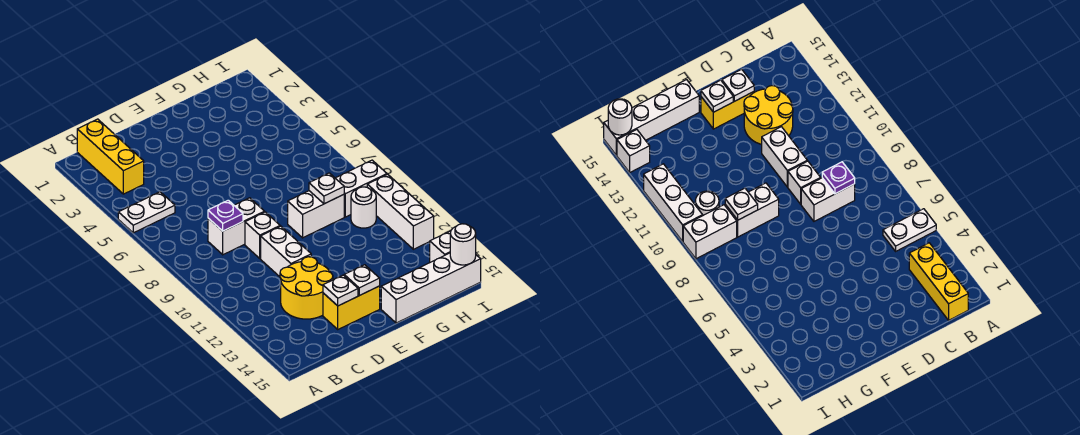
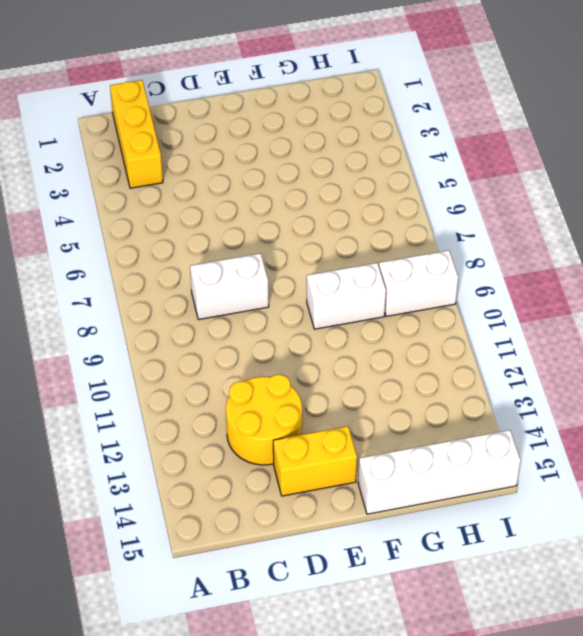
none -> white 1x2 plate [118,192,175,233]
none -> white 1x1 brick [245,212,280,258]
none -> white 1x2 brick [261,226,311,277]

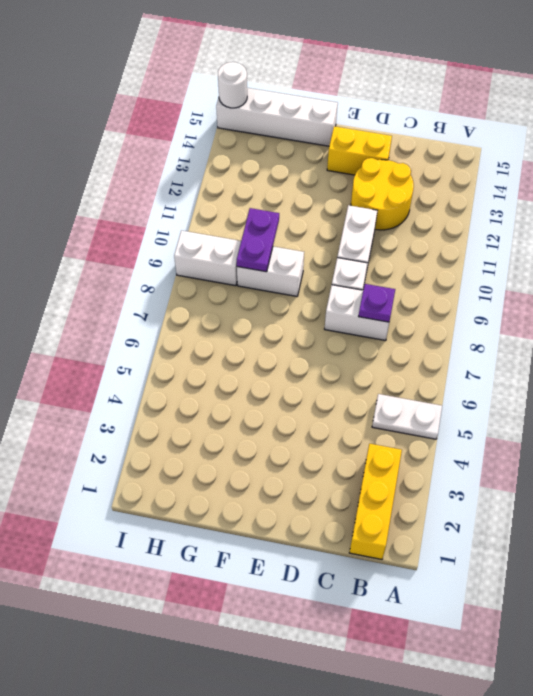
purple 1x2 plate [237,208,279,272] -> white 1x1 plate [309,173,344,204]
none -> white 1x1 round brick [351,187,376,228]
none -> white 1x3 brick [367,174,434,249]
none -> white 1x1 brick [430,231,451,262]

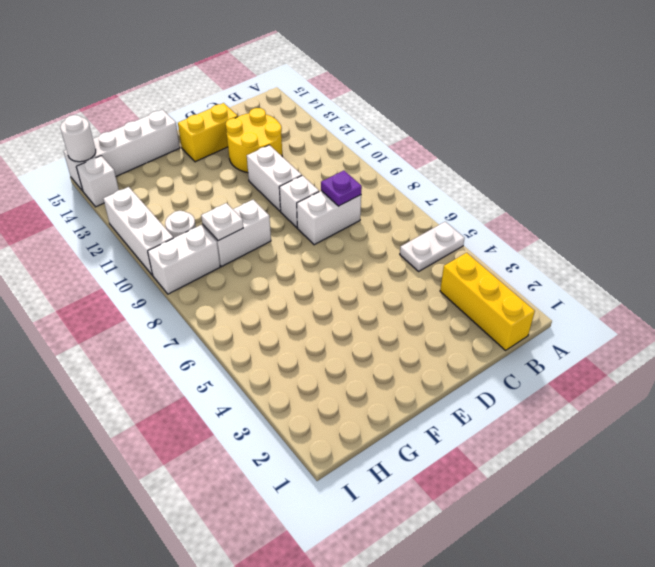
none -> white 1x1 plate [323,275,358,306]
none -> white 1x1 plate [344,265,380,296]

